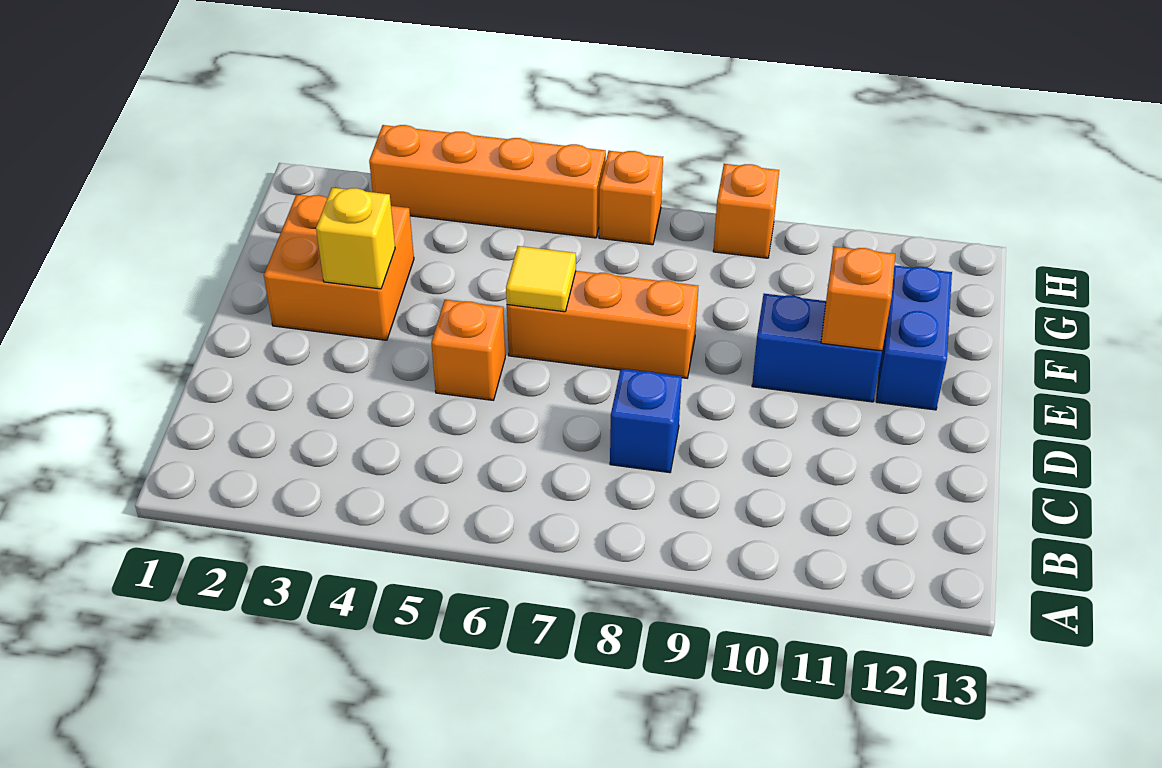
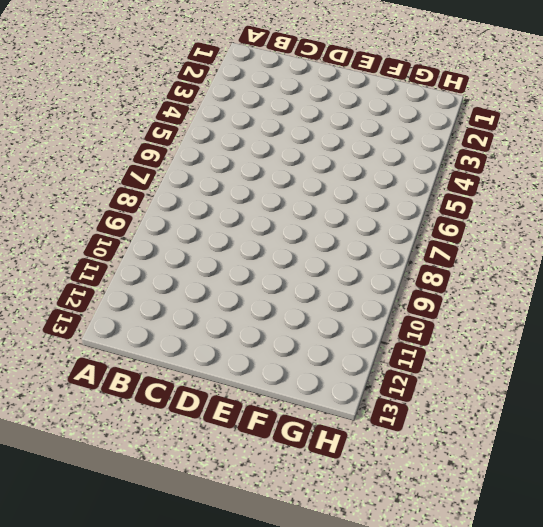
none -> blue 1x1 brick [610,369,682,473]
none -> orange 1x1 brick [431,300,505,400]
none -> orange 2x2 brick [264,195,414,340]

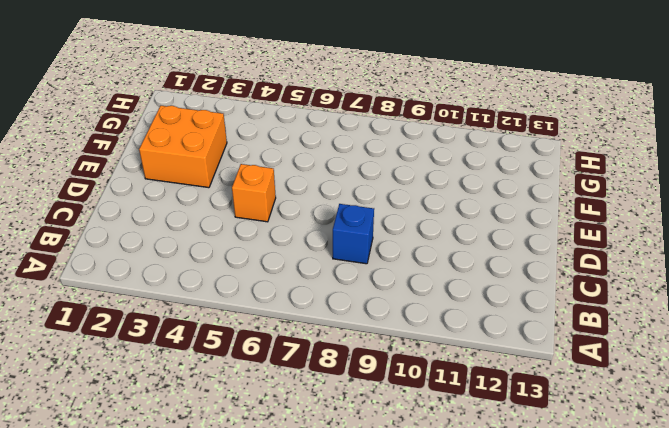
none -> orange 1x3 brick [507,271,698,378]
none -> blue 1x2 brick [752,294,882,402]
none -> blue 1x2 brick [876,265,952,410]

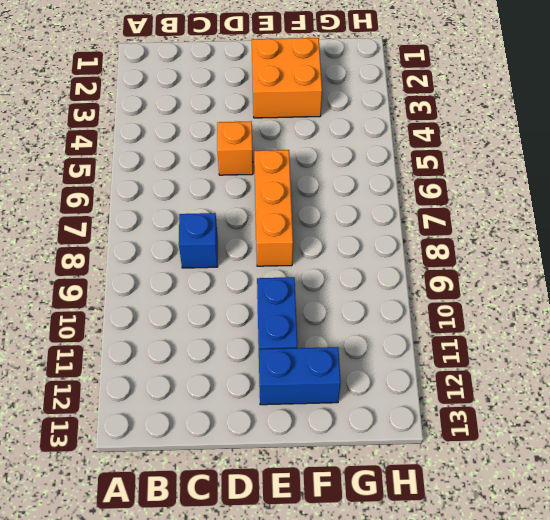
none -> orange 1x4 brick [369,125,606,238]
none -> orange 1x1 brick [599,151,663,245]
none -> orange 1x1 brick [713,164,779,258]

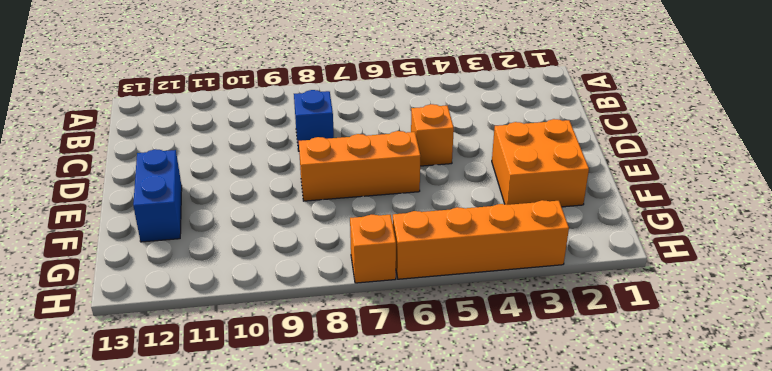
none -> blue 1x2 brick [752,294,882,402]
none -> orange 1x1 brick [713,164,779,258]
none -> yellow 1x1 brick [316,188,395,289]

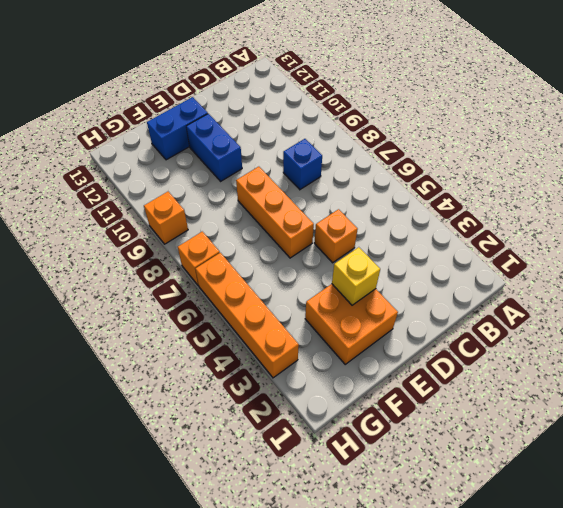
none -> yellow 1x1 tile [506,246,576,312]
none -> orange 1x1 brick [821,247,895,351]

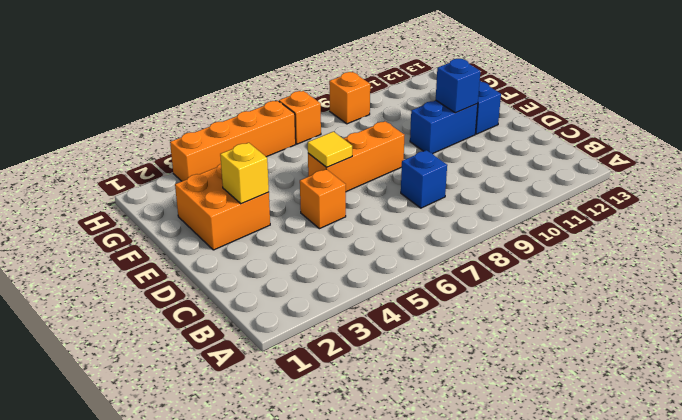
blue 1x1 brick [436,59,480,113] -> orange 1x1 brick [821,247,895,351]

